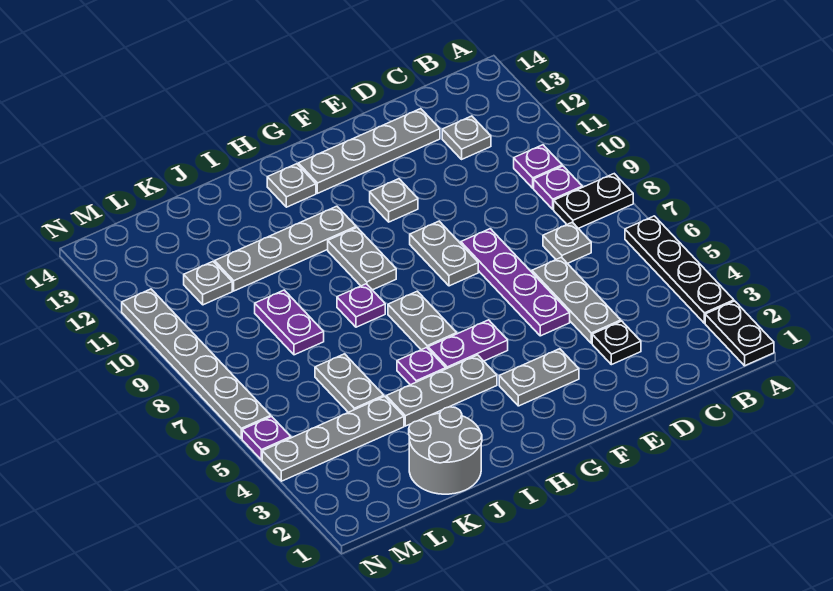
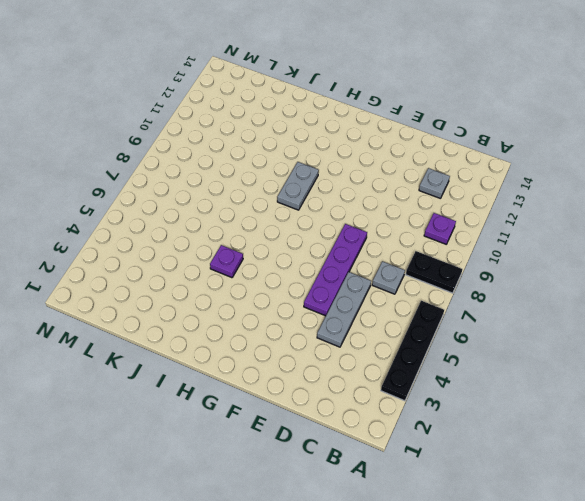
none -> black 1x2 plate [705,301,774,366]
none -> purple 1x1 plate [534,166,582,209]
none -> black 1x1 plate [592,321,641,365]

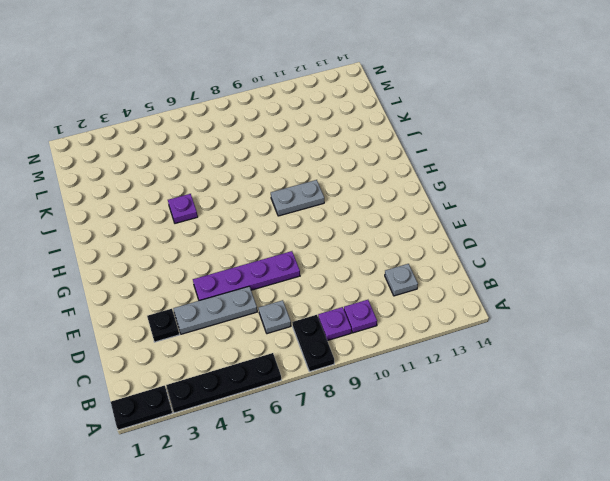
none -> grey 1x4 plate [298,109,440,193]
none -> grey 1x2 plate [499,349,579,406]
none -> grey 1x2 plate [410,221,478,286]

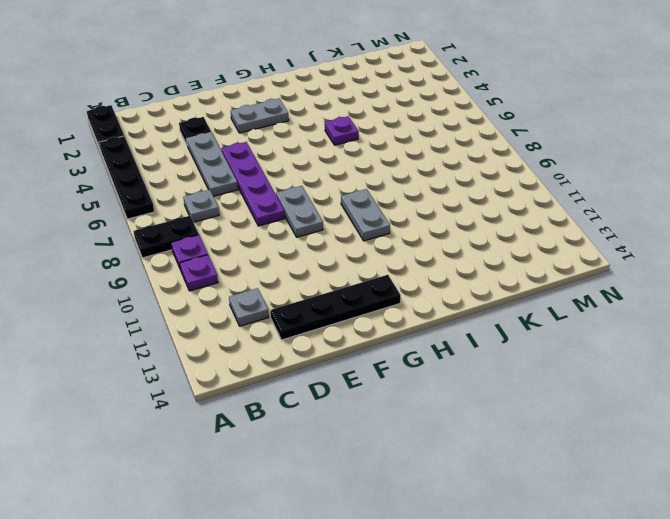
black 1x4 plate [270,275,401,340] -> grey 1x4 plate [298,109,440,193]
none -> grey 1x1 plate [370,179,418,222]
none -> purple 1x2 plate [428,320,508,369]
none -> grey 1x3 plate [386,355,497,426]

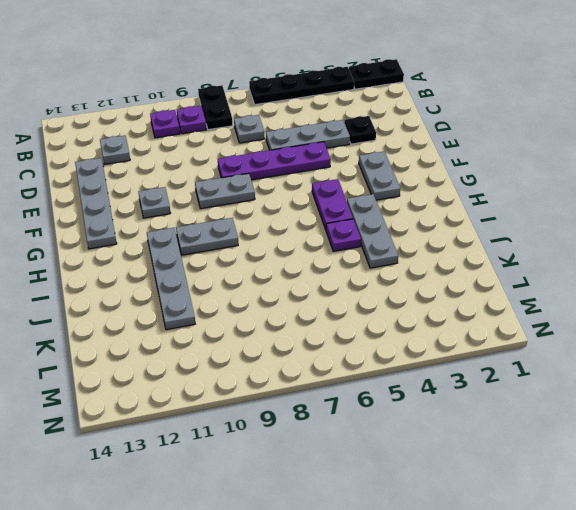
none -> grey 1x2 plate [388,291,457,350]
none -> grey 1x1 plate [267,164,316,207]
none -> purple 1x1 plate [337,284,385,327]

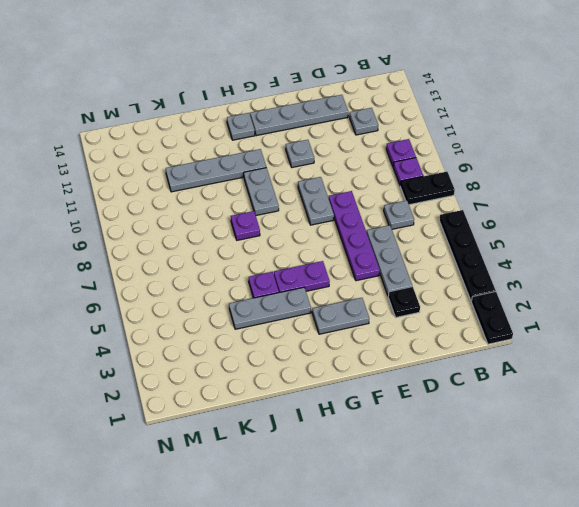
none -> grey 1x2 plate [388,291,457,350]
none -> grey 2x2 round brick [409,407,482,494]
none -> grey 1x4 plate [262,396,404,481]

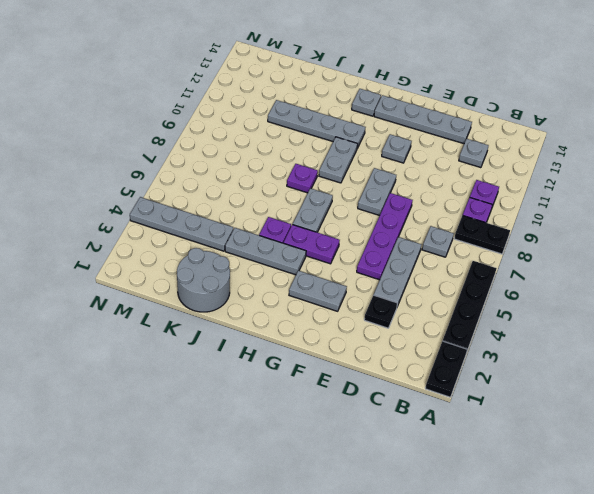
none -> grey 1x2 plate [315,354,384,412]
none -> purple 1x2 plate [255,290,324,355]
none -> grey 1x1 plate [184,262,232,305]

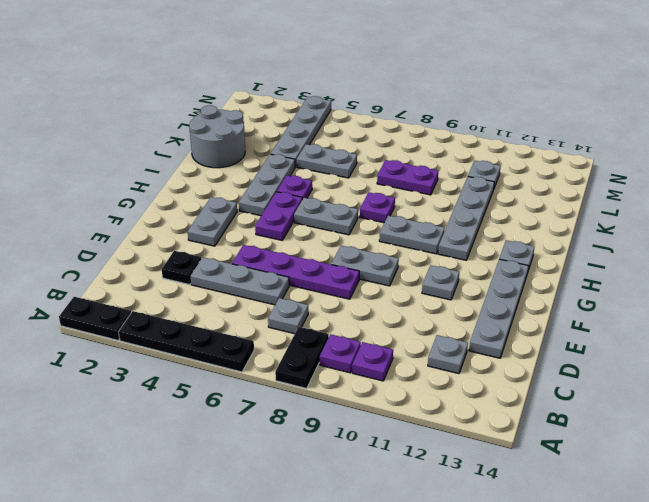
none -> purple 1x1 plate [242,416,291,460]
none -> grey 1x6 plate [122,289,271,439]

